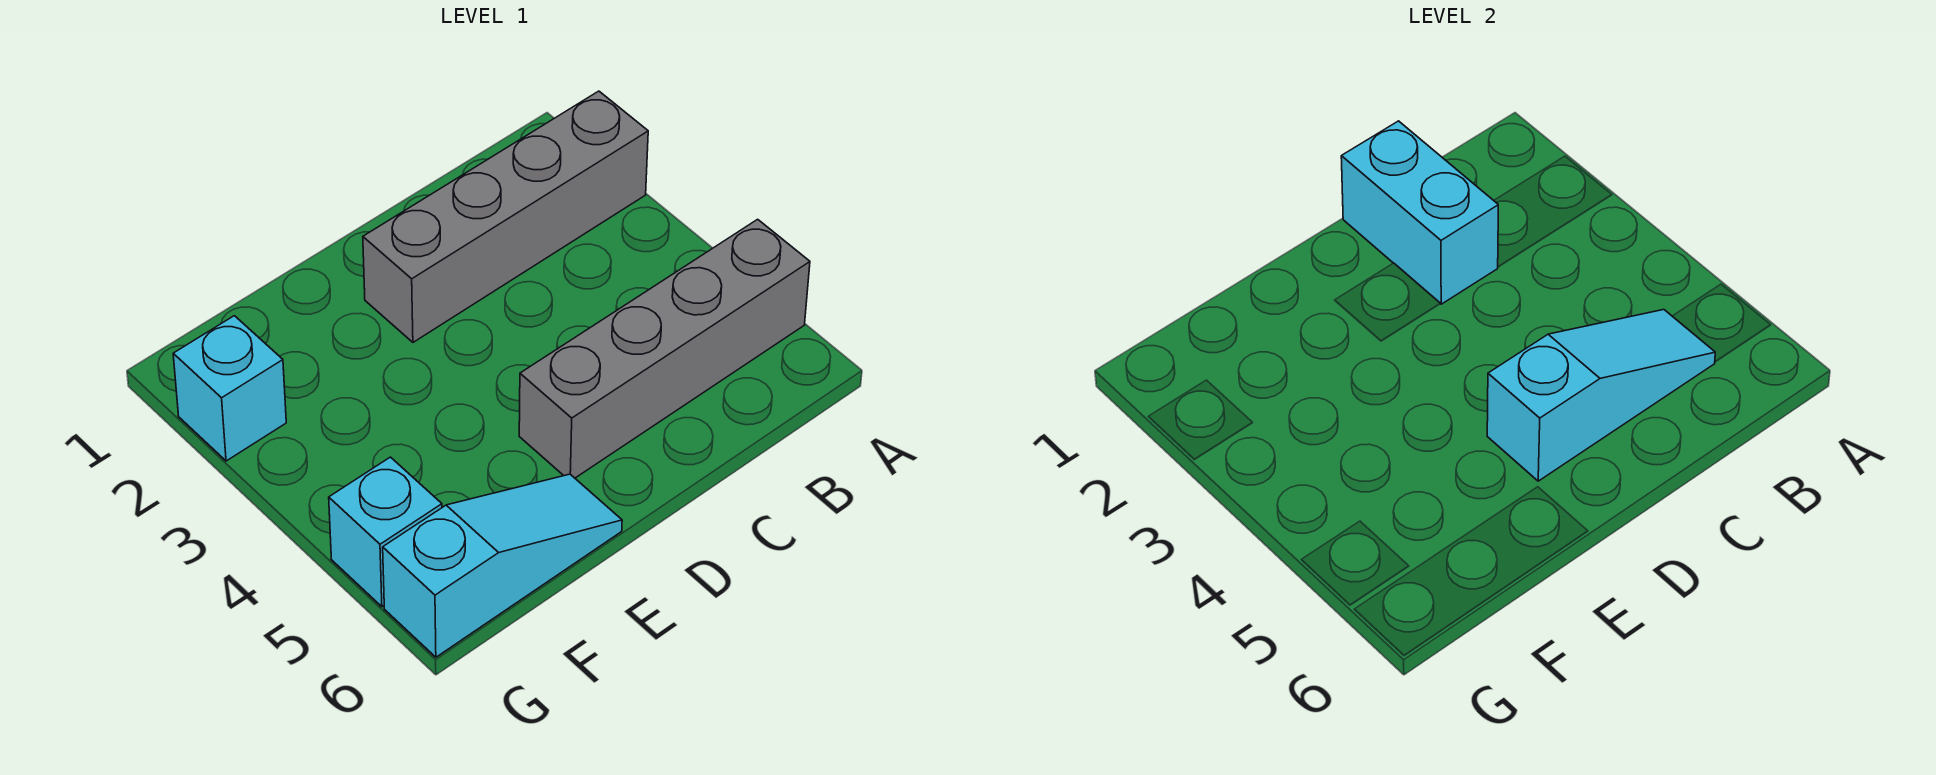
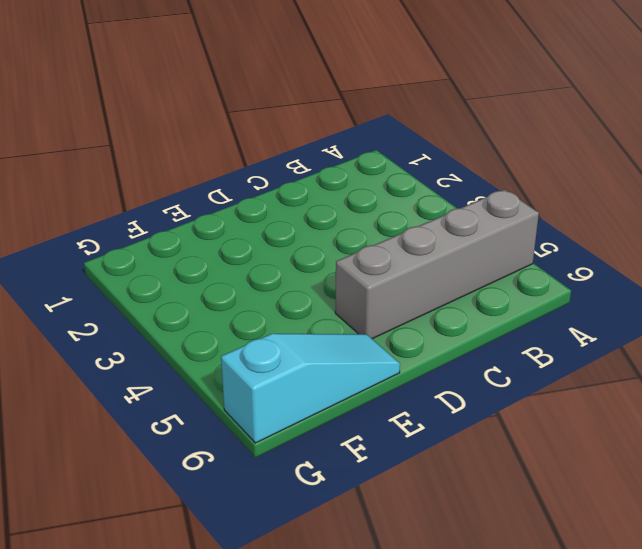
none -> grey 1x4 brick [363,91,648,342]
none -> cyan 1x1 brick [173,316,286,461]

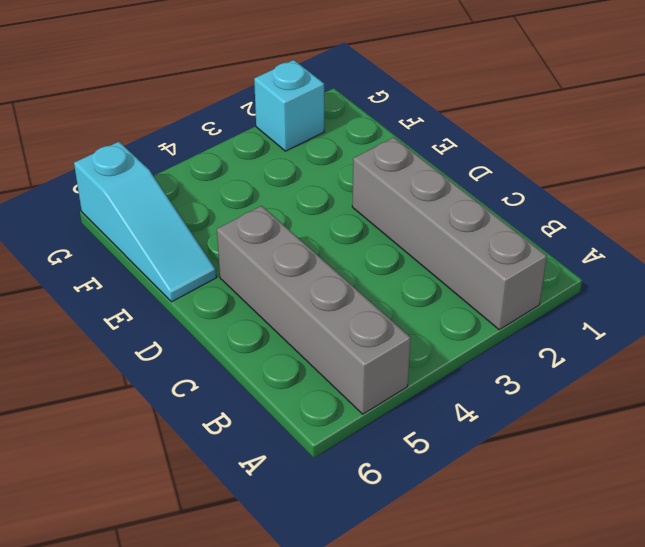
none -> cyan 1x1 brick [329,457,442,607]
none -> cyan 1x3 slope [1487,310,1715,481]

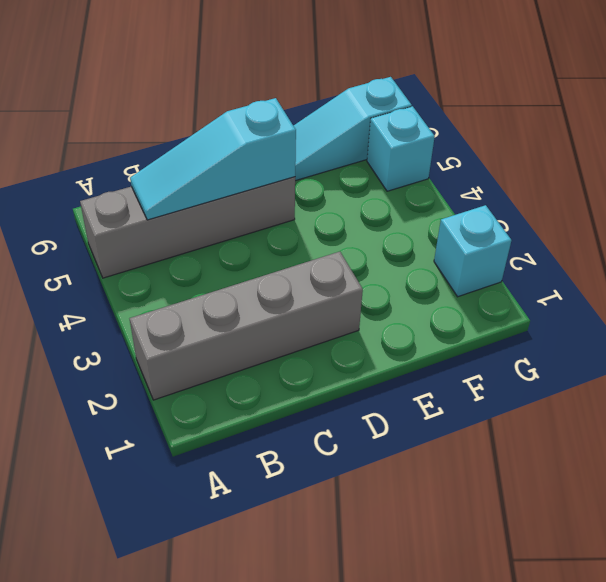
none -> cyan 1x2 brick [1341,121,1498,304]

